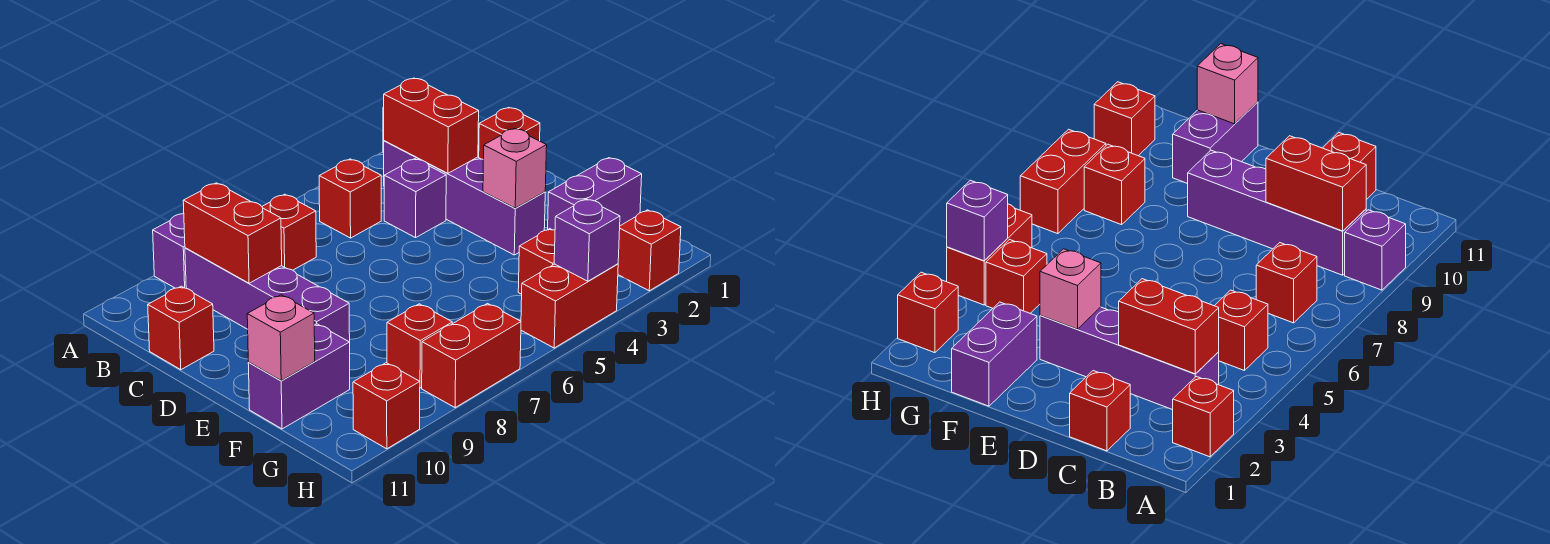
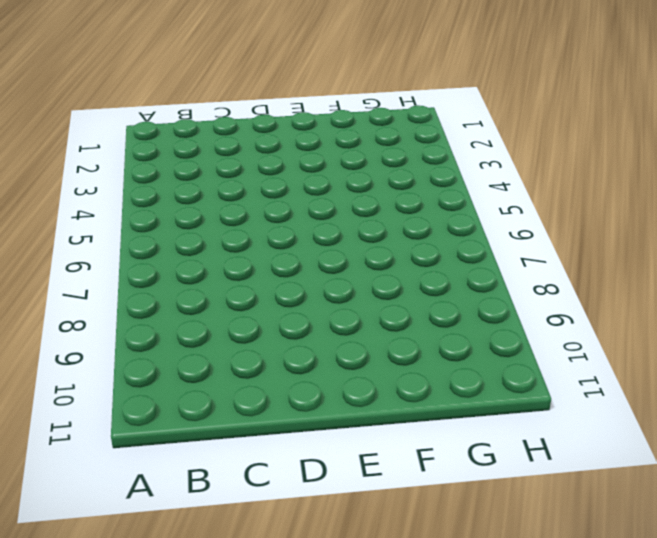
none -> red 1x1 brick [1173,376,1234,457]
none -> purple 1x1 brick [153,214,186,288]
none -> purple 1x4 brick [384,141,545,255]

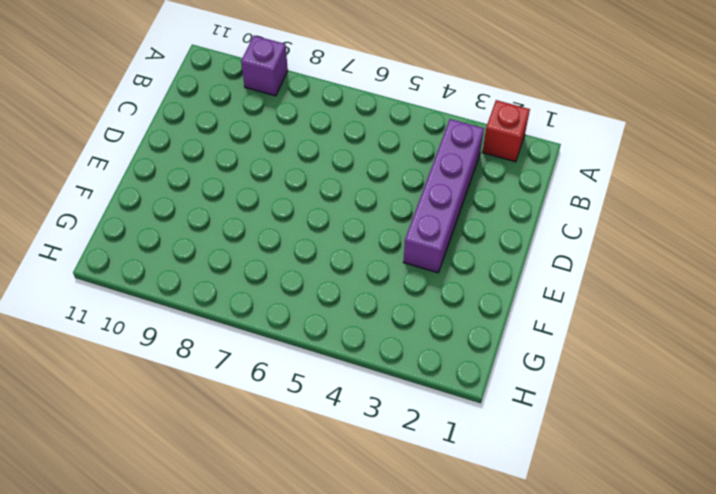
none -> red 1x1 brick [319,159,381,238]
none -> red 1x1 brick [262,194,316,270]
none -> purple 1x4 brick [185,248,350,342]

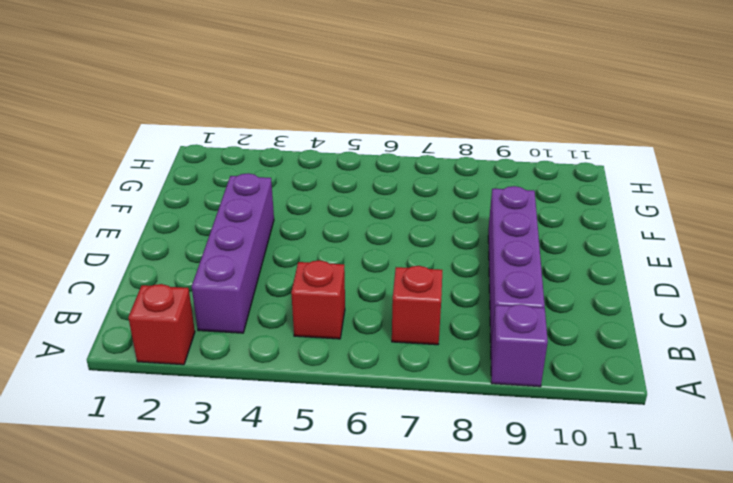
none -> red 1x1 brick [479,107,540,159]
none -> purple 1x1 brick [384,159,446,238]
none -> red 1x1 brick [148,286,214,370]

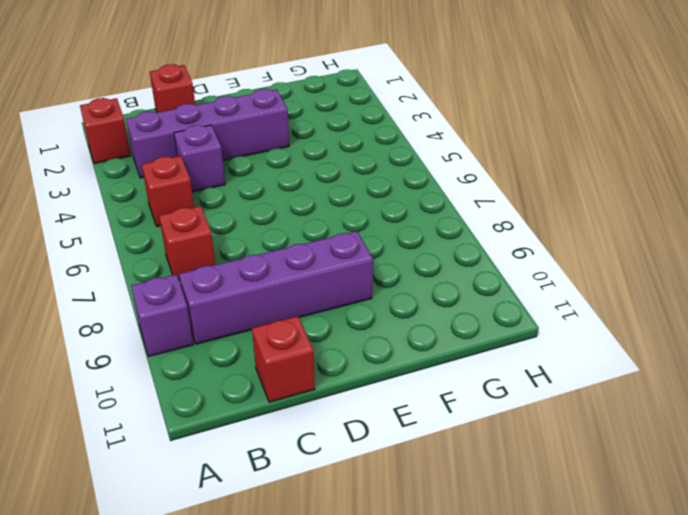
none -> purple 1x2 brick [548,158,642,230]
none -> purple 1x2 brick [248,324,350,429]
none -> red 1x1 brick [518,229,555,294]

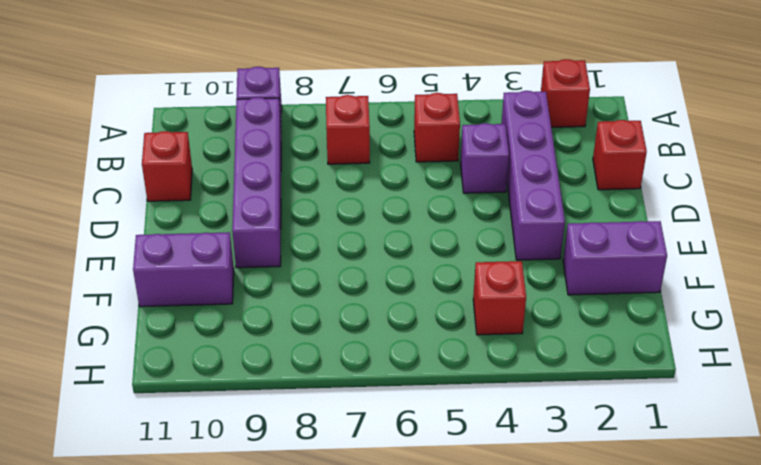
none -> red 1x1 brick [387,304,452,388]
none -> red 1x1 brick [618,210,681,291]
none -> red 1x2 brick [521,264,618,348]

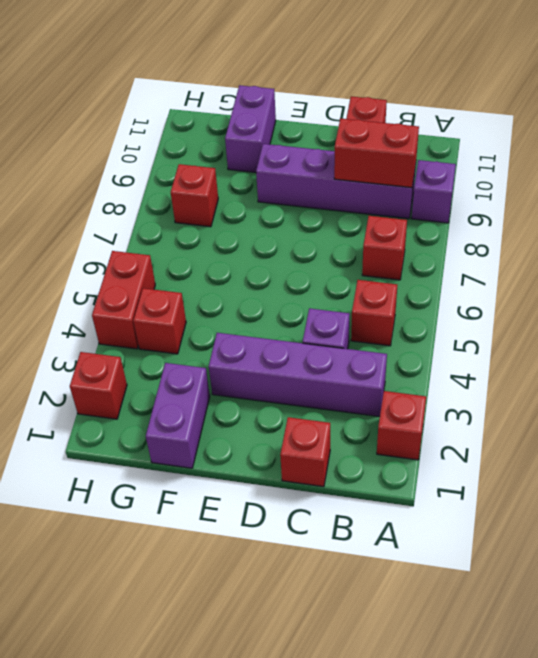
none -> red 1x2 brick [422,304,521,408]
none -> red 1x1 brick [353,363,420,449]
none -> red 1x2 brick [384,78,479,173]

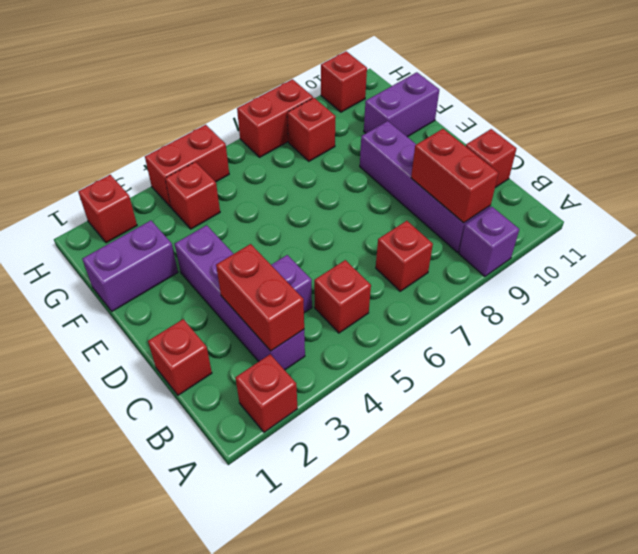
none -> pink 1x1 brick [483,129,547,208]
none -> pink 1x1 brick [247,295,315,381]
none -> purple 1x1 brick [554,199,620,281]

